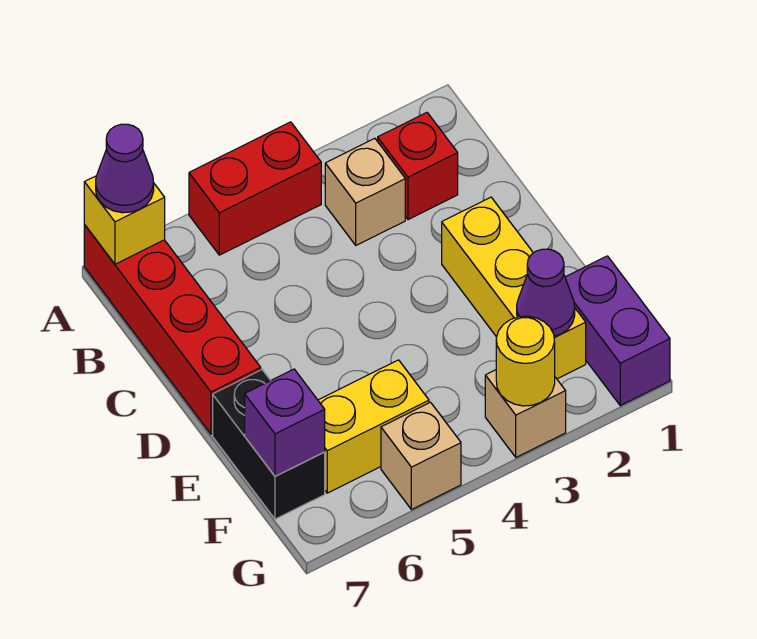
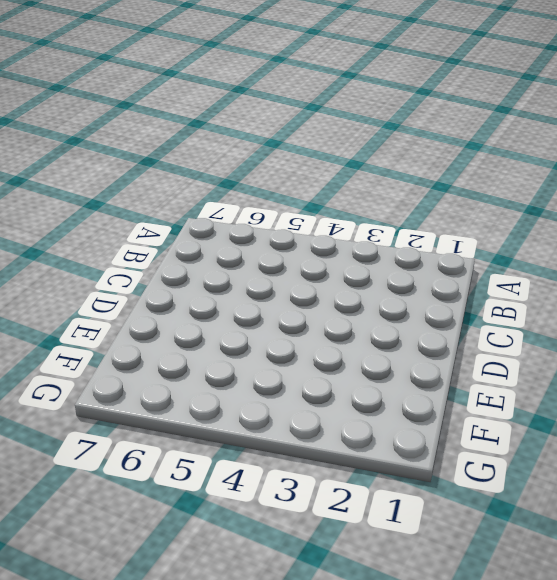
none -> red 1x2 brick [189,122,321,255]
none -> red 1x4 brick [84,225,261,434]
none -> red 1x1 brick [378,113,458,220]

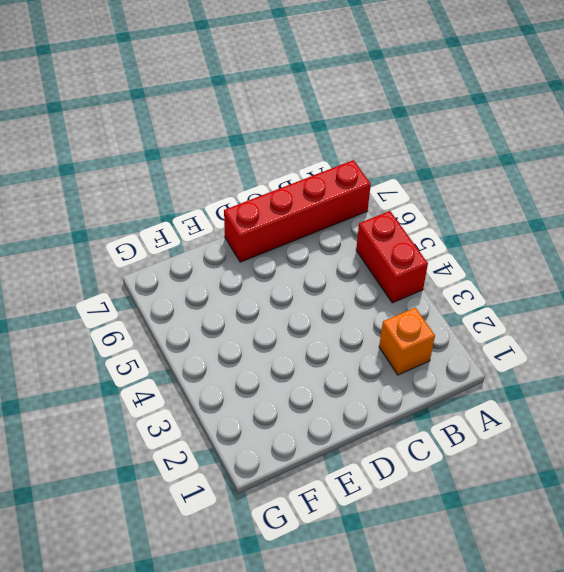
orange 1x1 brick [379,308,435,375] -> red 1x1 brick [378,113,458,220]
none -> tan 1x1 brick [325,138,405,245]
none -> yellow 1x3 brick [442,197,586,379]
none -> black 1x2 brick [213,370,325,519]

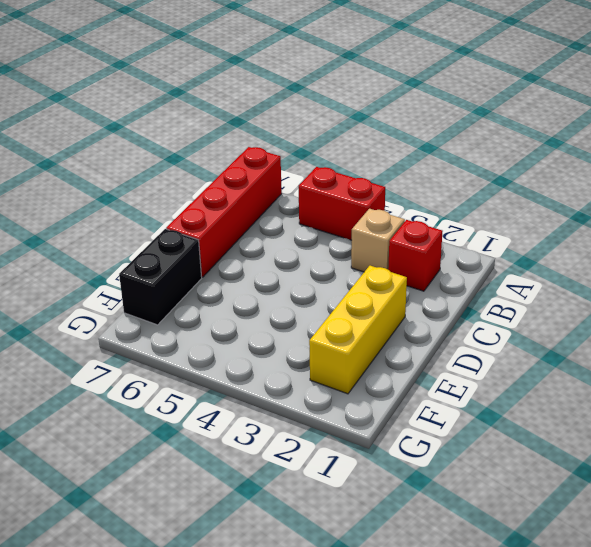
none -> purple 1x2 brick [565,256,670,405]
none -> yellow 1x2 brick [318,360,429,493]
none -> tan 1x1 brick [485,370,566,457]

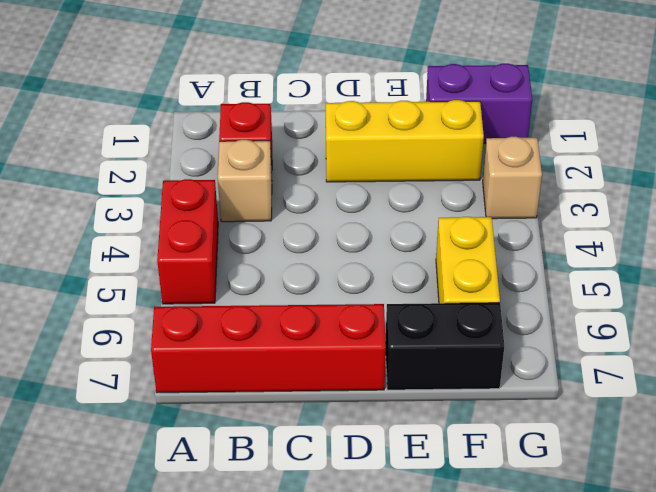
none -> tan 1x1 brick [381,402,461,510]
none -> yellow 1x1 brick [84,176,165,264]
none -> purple 1x1 cone [517,249,575,336]

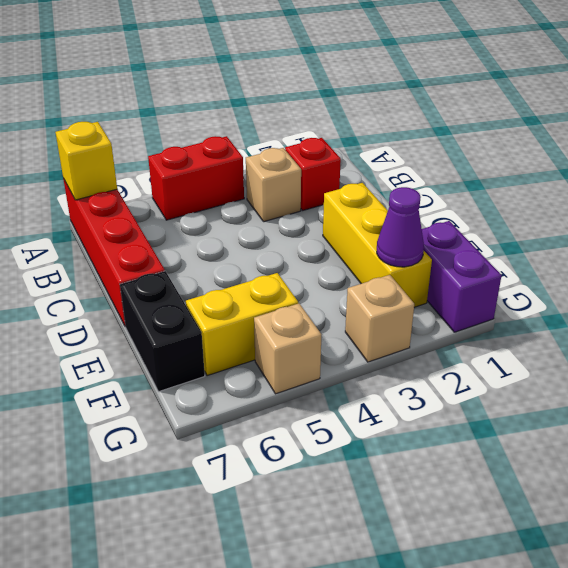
none -> purple 1x1 brick [245,369,325,476]
none -> yellow 1x1 round brick [496,316,555,406]
none -> purple 1x1 cone [96,124,154,213]

